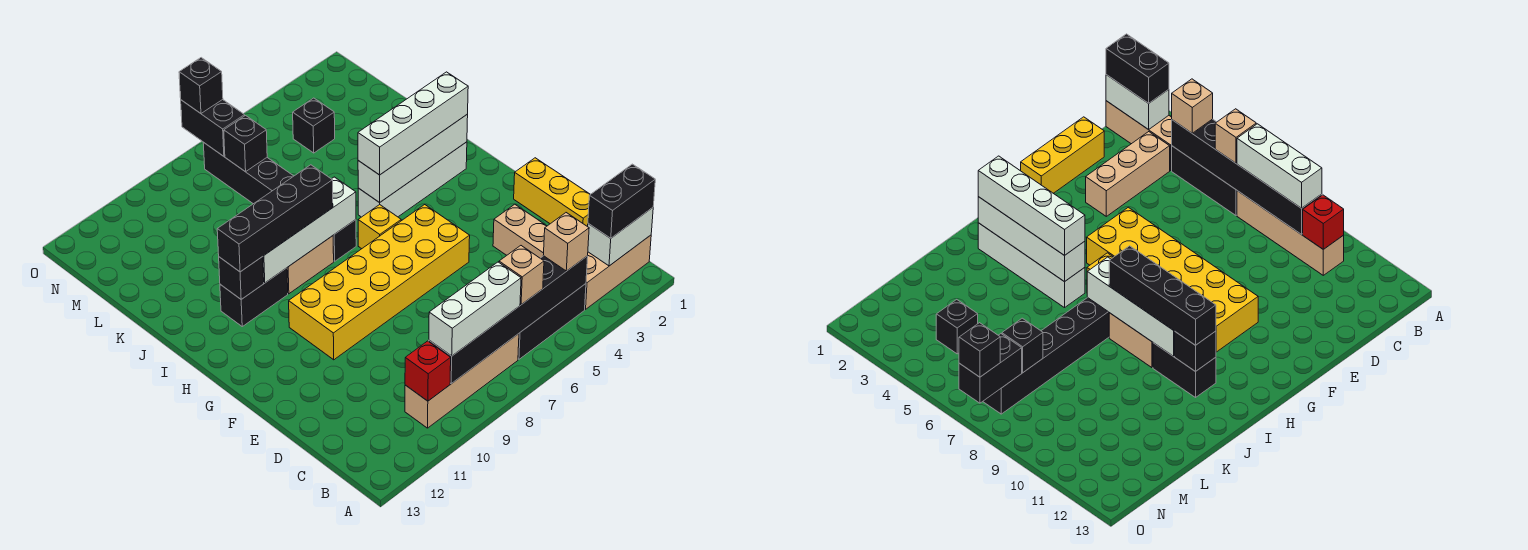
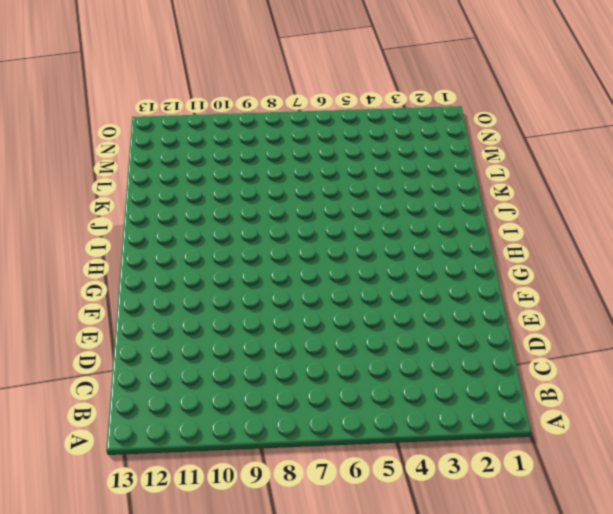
none -> tan 1x3 brick [585,235,651,309]
none -> black 1x3 brick [518,284,586,359]
none -> tan 1x4 brick [405,334,519,428]

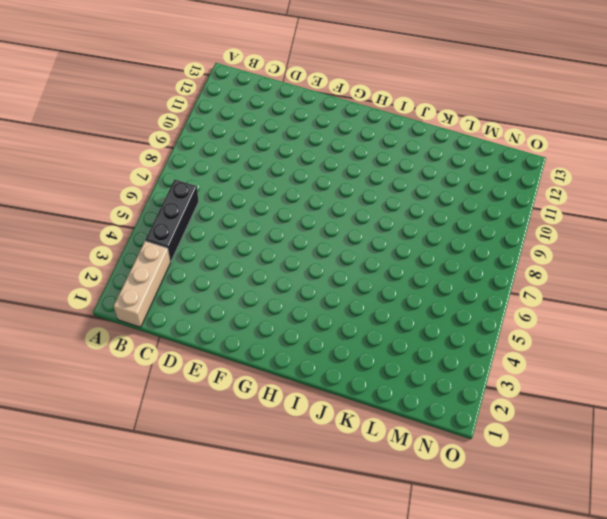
none -> tan 1x4 brick [405,334,519,428]
none -> tan 1x3 brick [493,204,546,258]
none -> yellow 1x3 brick [514,158,590,227]

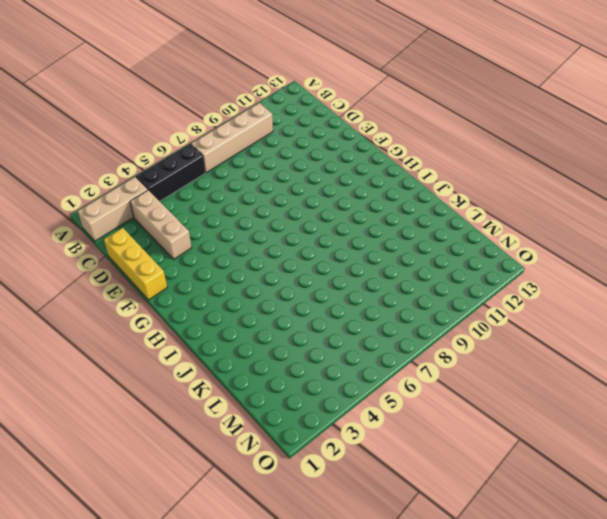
none -> yellow 2x6 brick [289,205,470,360]
none -> yellow 1x1 brick [358,205,401,249]
none -> white 1x4 brick [358,142,467,217]

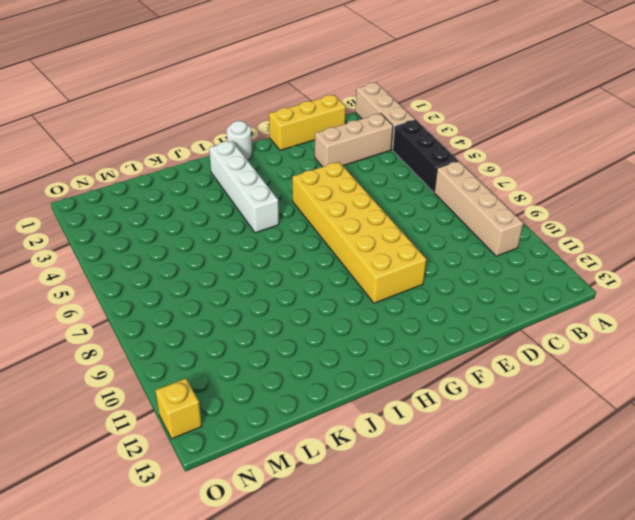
white 1x1 round brick [227,121,252,160] -> none
yellow 1x1 brick [155,378,202,439] -> yellow 1x1 brick moved to [358,205,401,249]
none -> black 1x6 brick [203,143,356,261]
none -> tan 1x2 brick [287,236,334,294]
none -> black 1x2 brick [220,268,288,326]

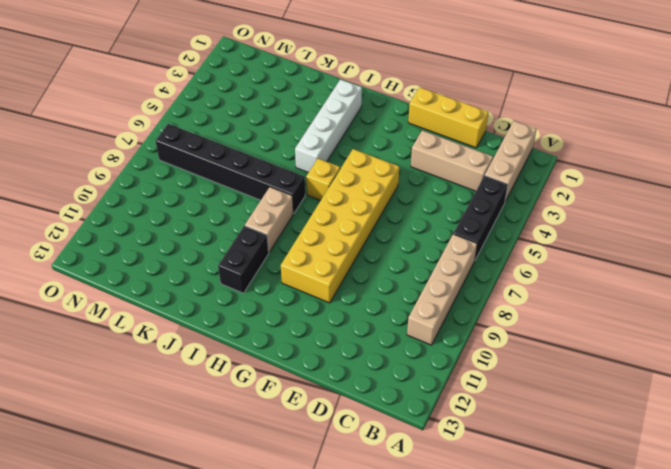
none -> black 1x1 brick [293,98,335,153]
none -> white 1x2 brick [588,208,653,266]
none -> black 1x6 brick [429,256,588,384]

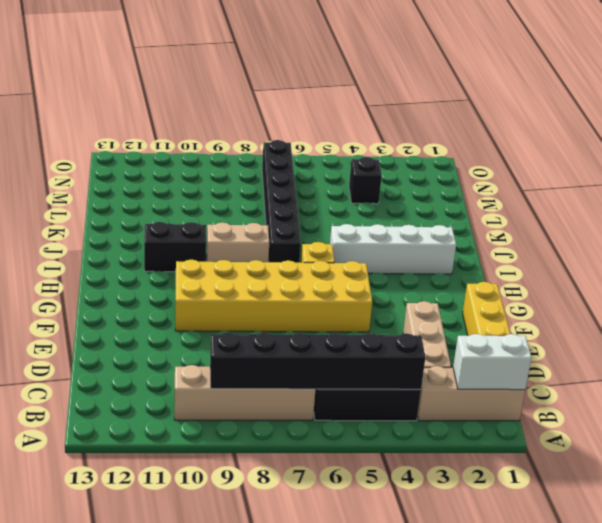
none -> red 1x1 brick [405,341,451,401]
none -> white 1x4 brick [358,114,468,203]
none -> white 1x4 brick [263,177,356,283]

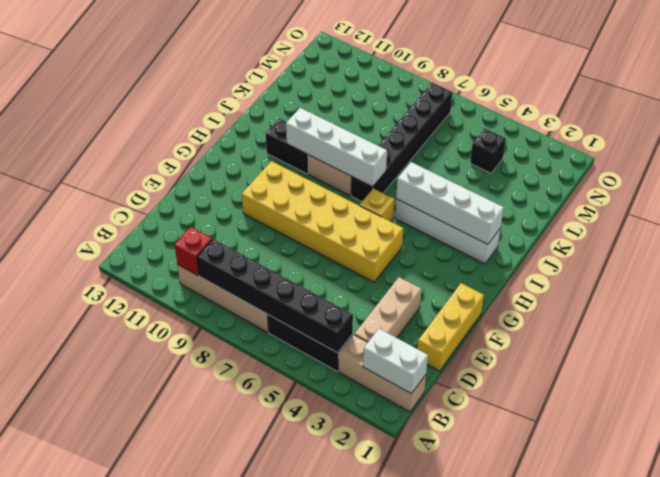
none -> black 1x1 brick [219,257,264,299]
none -> black 1x1 brick [224,116,267,172]
none -> black 1x2 brick [181,100,245,156]

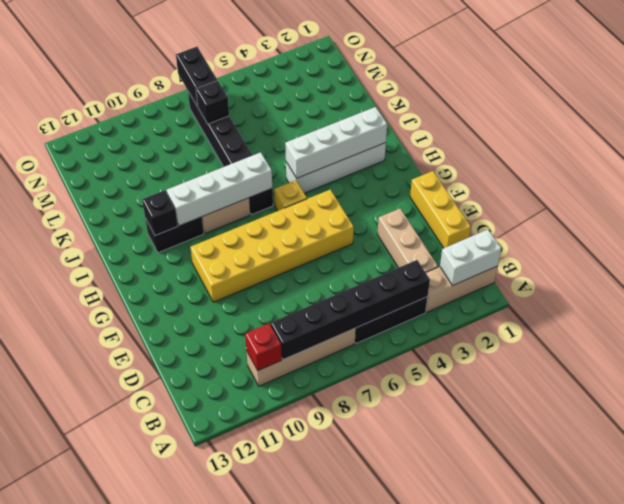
none -> black 1x1 brick [293,98,335,153]
none -> black 1x2 brick [588,164,655,238]
none -> tan 1x1 brick [543,213,589,271]

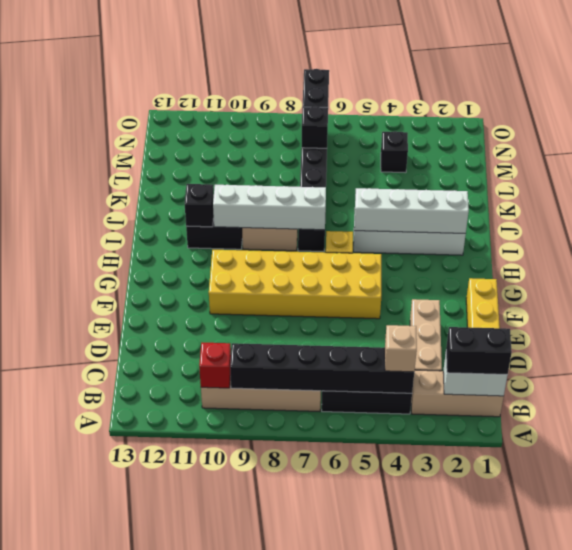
none -> tan 1x1 brick [499,246,544,305]
none -> white 1x3 brick [429,262,521,356]
none -> white 1x4 brick [358,72,468,175]

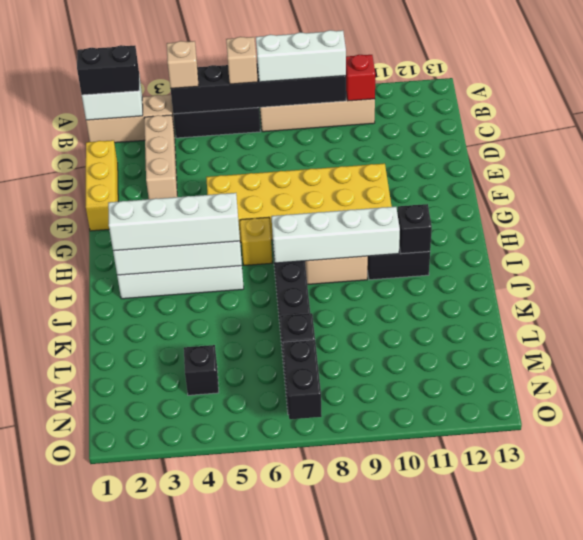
none -> black 1x4 brick [217,165,333,272]
none -> black 1x1 brick [179,58,223,113]

